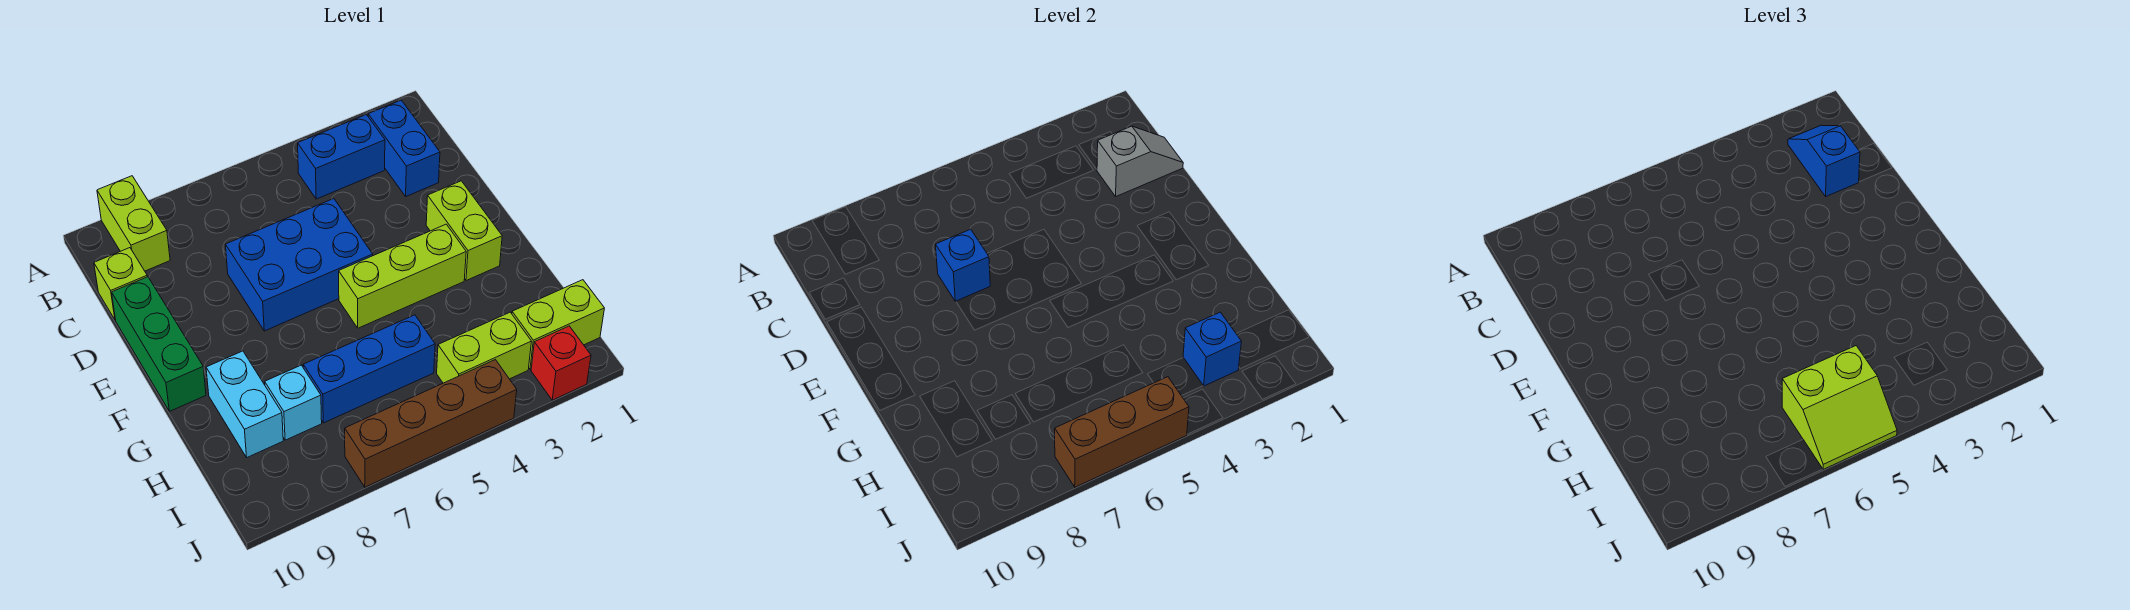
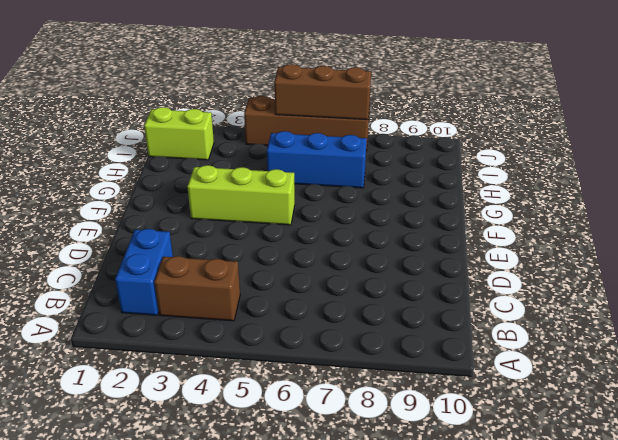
brown 1x2 brick [154,256,240,321] -> blue 1x2 brick [298,115,385,199]
none -> lime 1x2 brick [97,176,170,271]
none -> lime 1x1 brick [94,248,147,320]
none -> blue 2x3 brick [225,199,373,331]

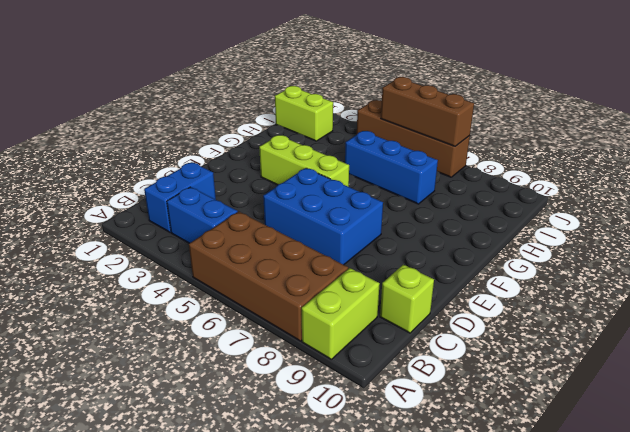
brown 2x4 brick [189,212,348,341] -> none
none -> green 1x3 brick [112,277,206,411]
none -> lime 1x2 brick [426,181,502,281]
none -> cyan 1x2 brick [206,351,283,457]

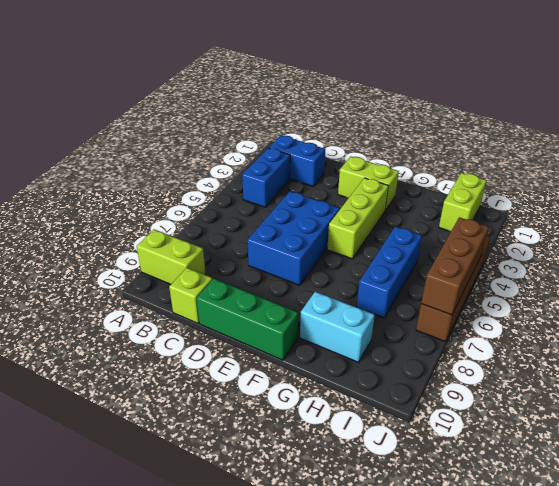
none -> cyan 1x1 brick [265,365,322,440]
none -> lime 1x2 brick [437,312,532,383]
none -> red 1x1 brick [531,326,591,400]

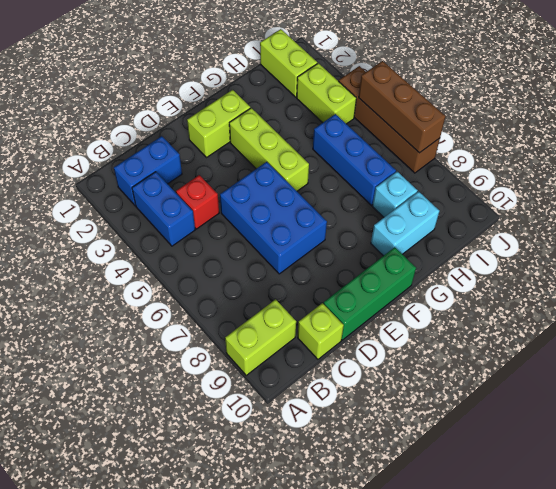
red 1x1 brick [176,175,219,229] -> red 1x1 brick moved to [531,326,591,400]
none -> grey 1x2 slope [1097,126,1183,196]
none -> blue 1x1 brick [935,229,990,302]
none -> blue 1x1 brick [1183,312,1242,386]

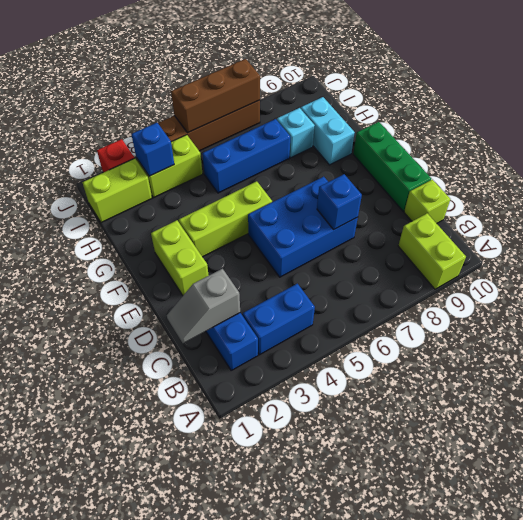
none -> blue 1x2 slope [1788,125,1860,196]
none -> lime 2x2 slope [1782,346,1897,470]

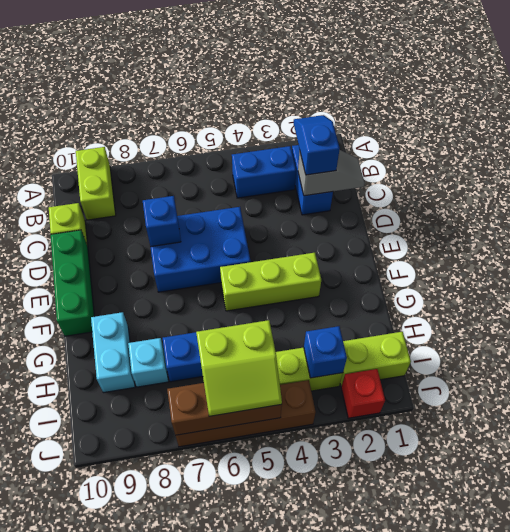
none -> lime 1x2 brick [426,181,502,281]

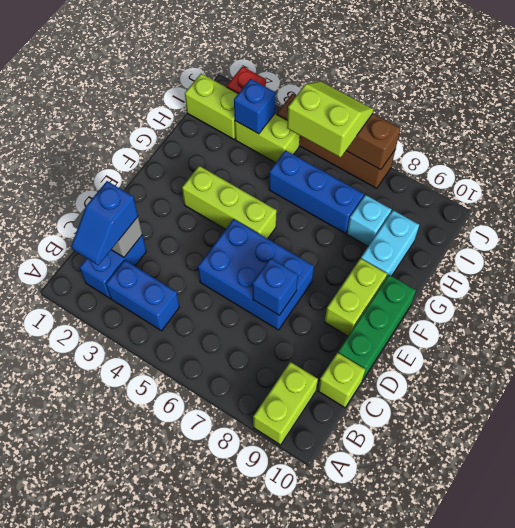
lime 1x2 brick [325,258,387,336] -> lime 1x2 brick moved to [426,181,502,281]

